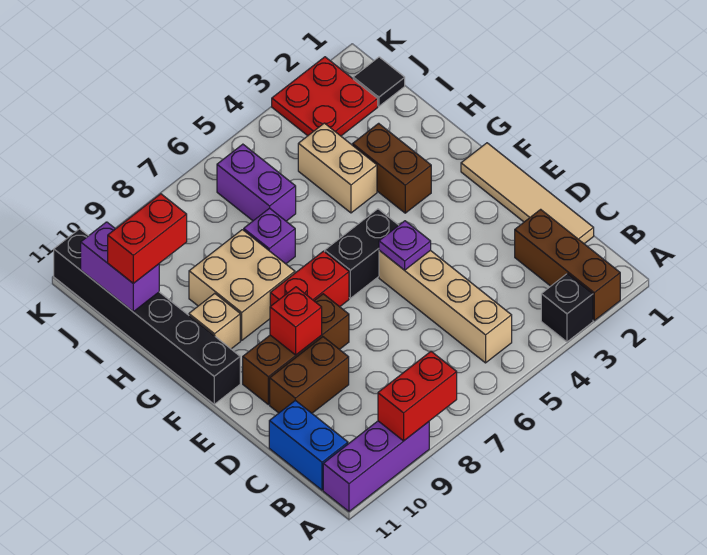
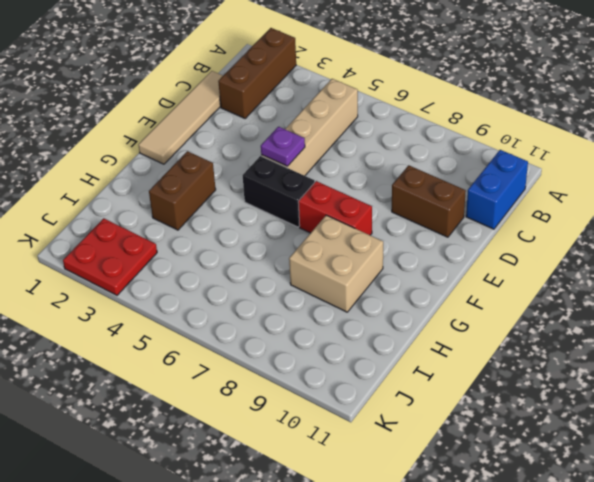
none -> black 1x1 brick [541,274,593,342]
none -> purple 1x3 brick [323,421,429,512]
none -> brown 1x3 brick [243,294,349,405]

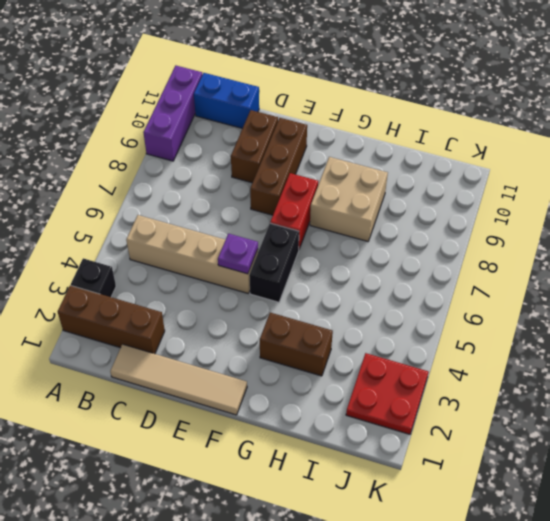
none -> black 1x6 brick [54,229,240,404]
none -> tan 1x1 brick [189,293,240,349]
none -> tan 1x2 brick [298,123,377,213]

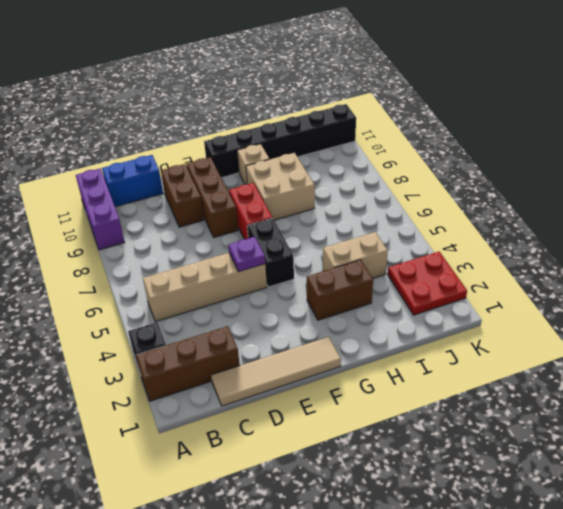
none -> purple 1x1 brick [244,208,295,264]
none -> purple 1x2 brick [217,144,296,221]
none -> black 1x1 tile [353,57,405,106]

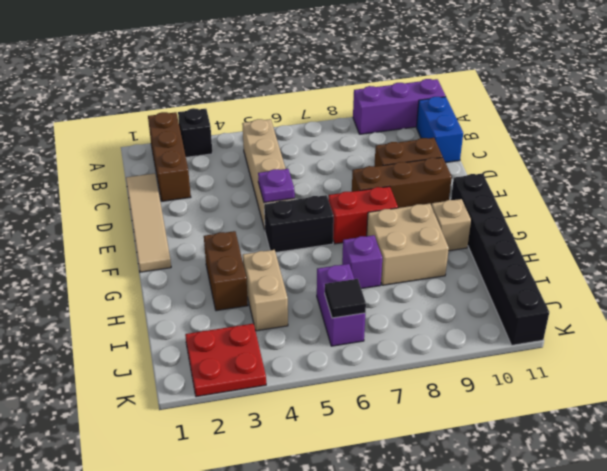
black 1x1 tile [325,279,366,318] -> black 1x1 tile moved to [353,57,405,106]
none -> red 1x2 brick [378,351,457,441]
none -> red 1x1 brick [270,287,322,355]
none -> purple 1x2 brick [81,222,159,312]

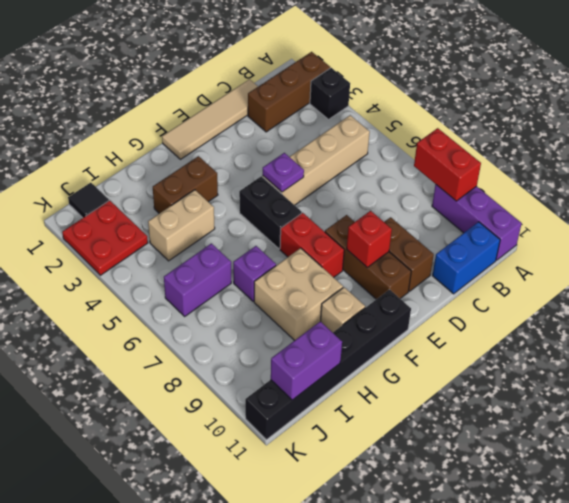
none -> red 1x2 brick [108,194,187,283]

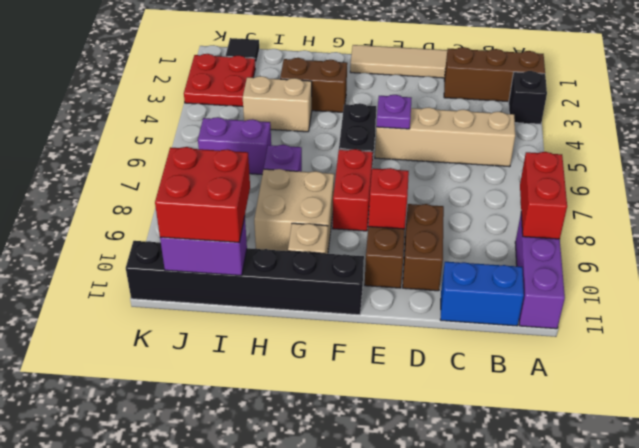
red 2x2 brick [155,147,250,242] -> red 1x2 brick [108,194,187,283]

